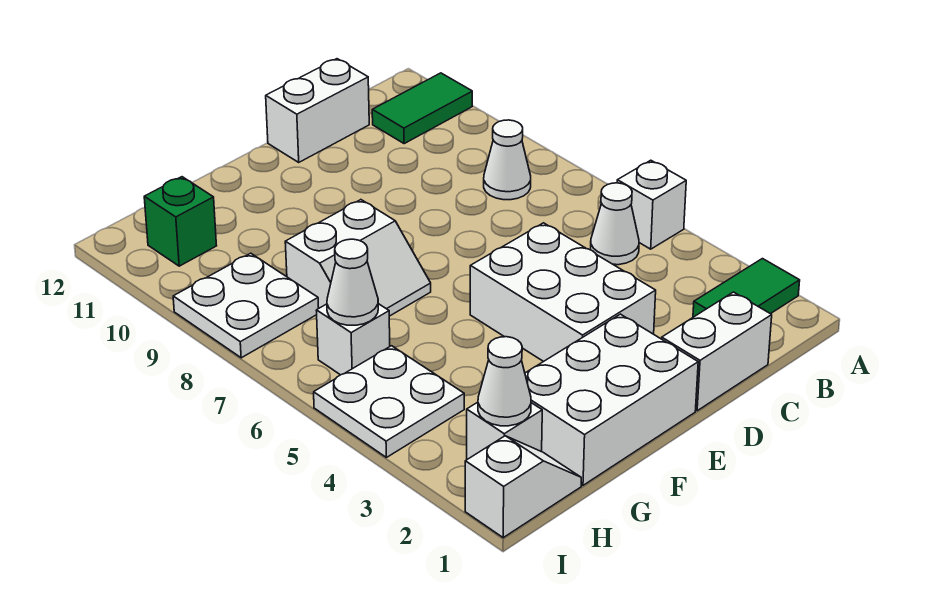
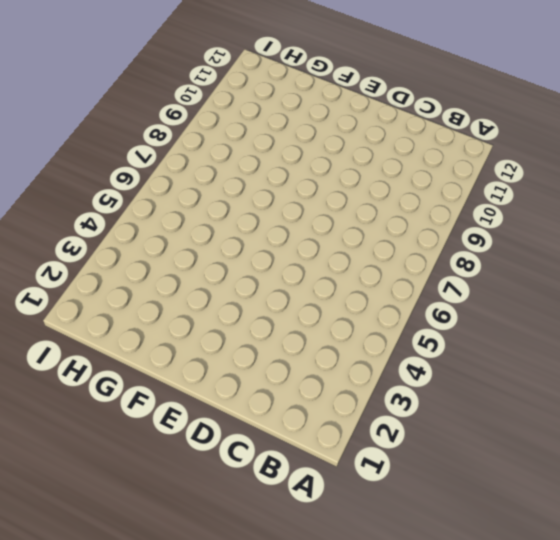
none -> green 1x2 tile [693,259,800,317]
none -> white 1x1 brick [617,160,686,249]
none -> green 1x2 tile [372,73,472,144]

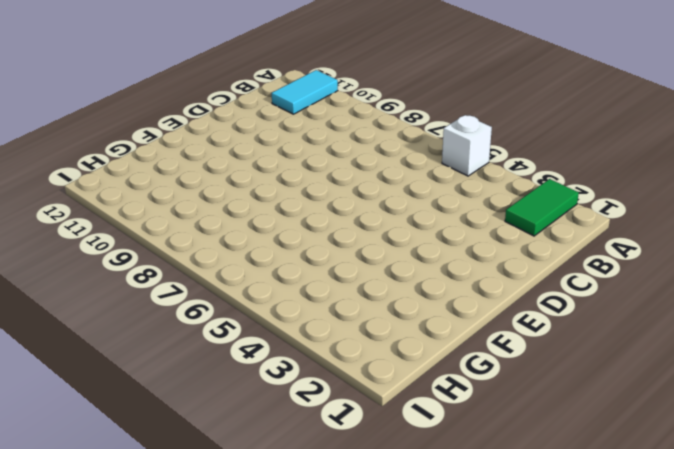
cyan 1x2 tile [272,70,338,114] -> green 1x2 tile [372,73,472,144]
none -> white 1x1 cone [591,183,639,265]
none -> white 1x1 cone [484,120,531,200]
none -> white 1x2 brick [662,292,772,411]

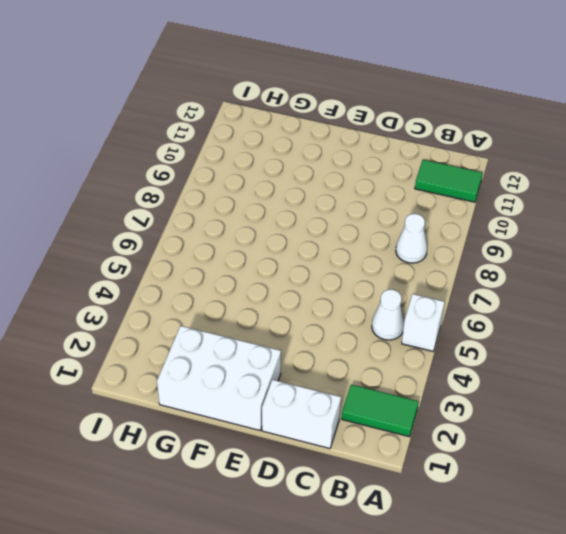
none -> white 1x2 brick [266,59,369,162]
none -> white 2x3 brick [470,223,656,362]
none -> white 2x2 slope [285,200,431,316]

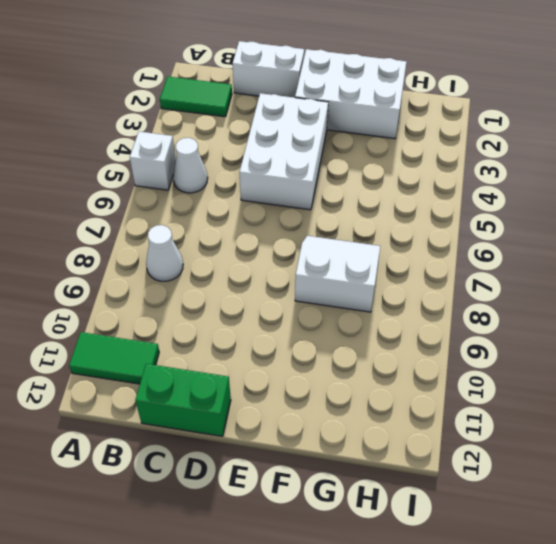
green 1x2 brick [135,364,231,436] -> white 1x2 brick [266,59,369,162]
none -> white 1x2 slope [465,436,581,538]
none -> white 1x1 brick [467,402,542,459]
none -> white 2x2 plate [314,346,464,457]

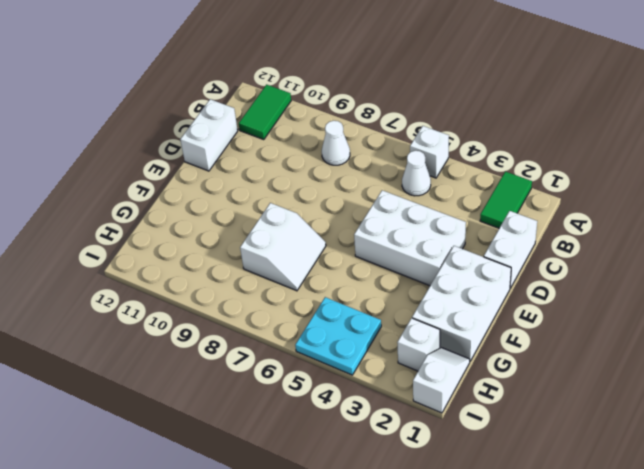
cyan 2x2 plate [295,297,381,375] -> white 2x2 plate [314,346,464,457]
none -> white 1x1 brick [316,304,390,375]
none -> white 2x2 plate [173,253,319,358]
none -> green 1x1 brick [144,177,217,266]

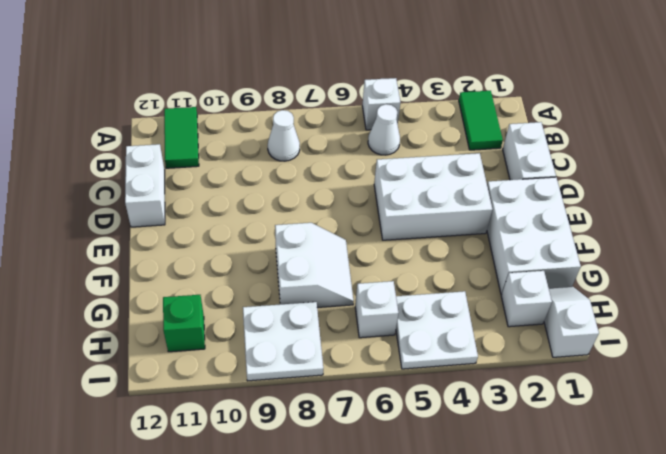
none -> white 1x1 cone [478,337,531,426]
none -> white 1x1 cone [327,239,378,325]

